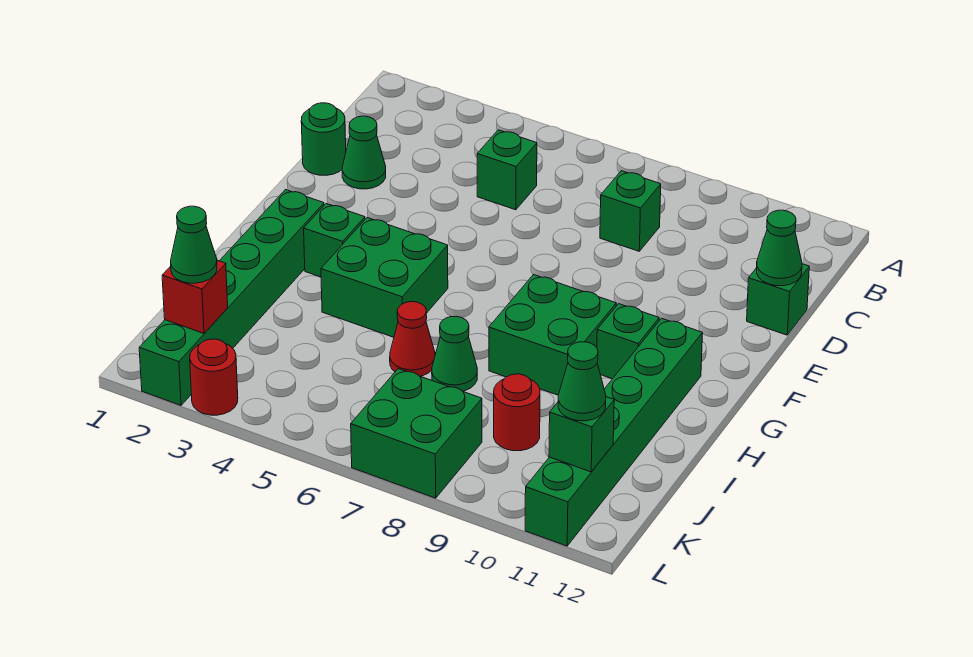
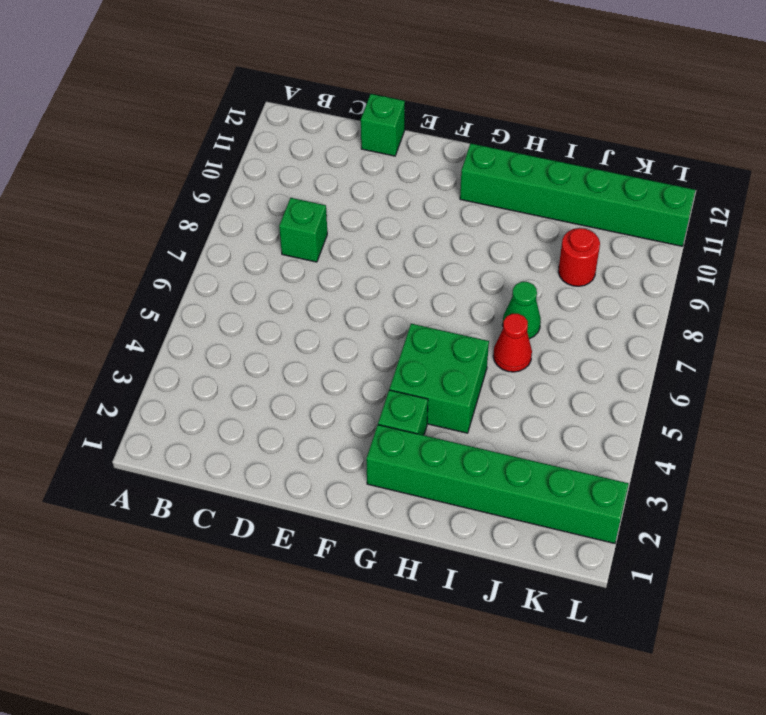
none -> green 1x1 brick [477,130,537,210]
none -> green 1x1 round brick [301,103,346,175]
none -> green 1x1 cone [342,116,386,189]

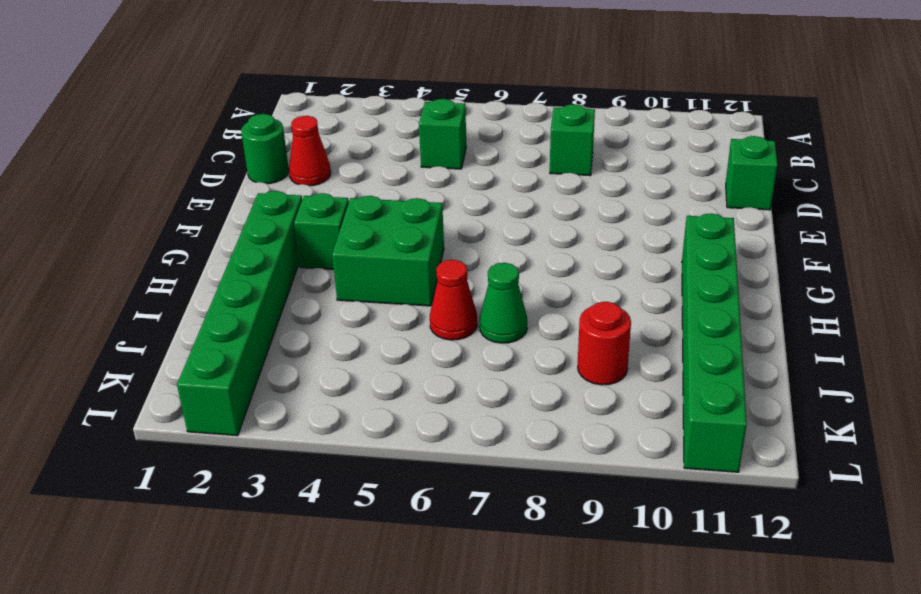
red 1x1 cone [289,116,331,186] -> green 1x1 cone [342,116,386,189]
none -> green 2x2 brick [489,275,616,395]
none -> green 1x1 brick [597,304,659,379]
none -> green 2x2 brick [351,369,482,498]

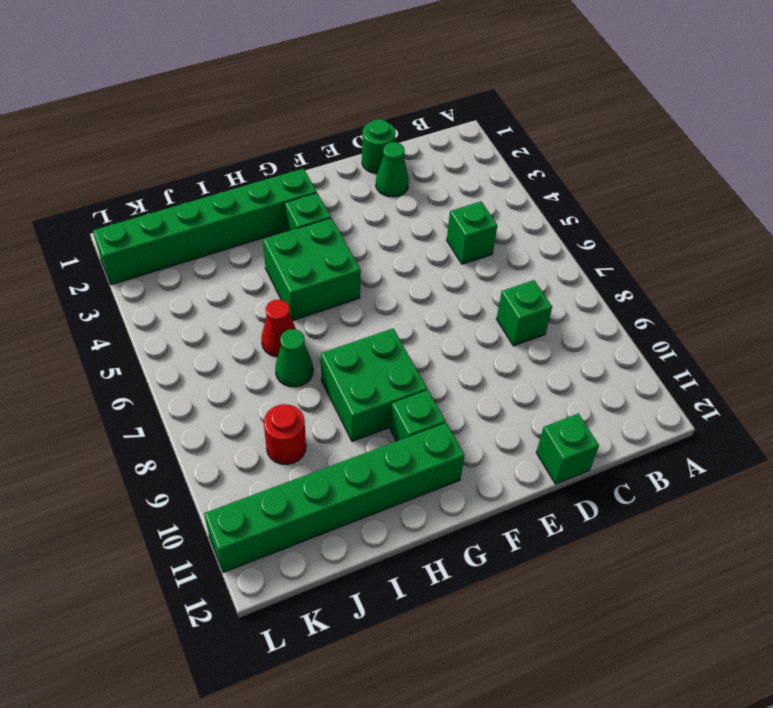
none -> green 2x2 brick [351,369,482,498]
none -> red 1x1 round brick [190,339,238,415]
none -> green 1x1 cone [757,210,802,286]

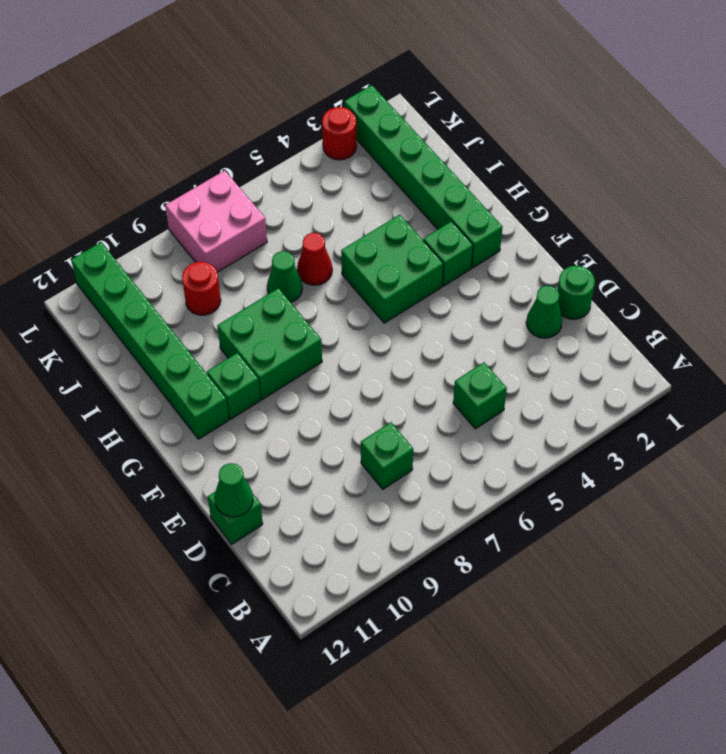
pink 2x2 brick [165,171,267,272] -> green 2x2 brick [351,369,482,498]
none -> red 1x1 brick [162,260,228,333]
none -> green 1x1 brick [549,397,614,472]
none -> green 1x1 cone [171,206,217,283]

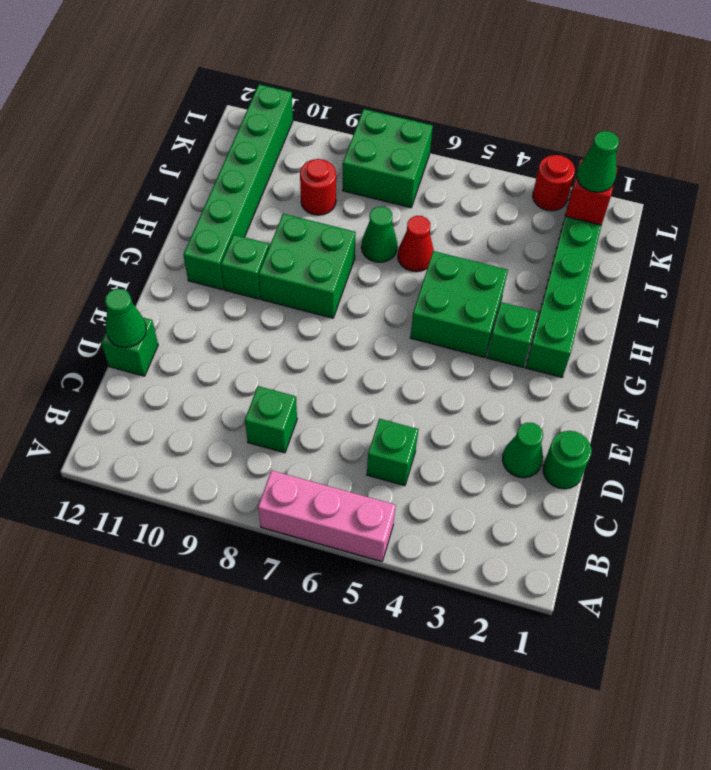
pink 1x3 brick [258,470,396,562] -> none
none -> green 1x1 brick [549,397,614,472]
none -> green 1x1 cone [558,342,606,421]

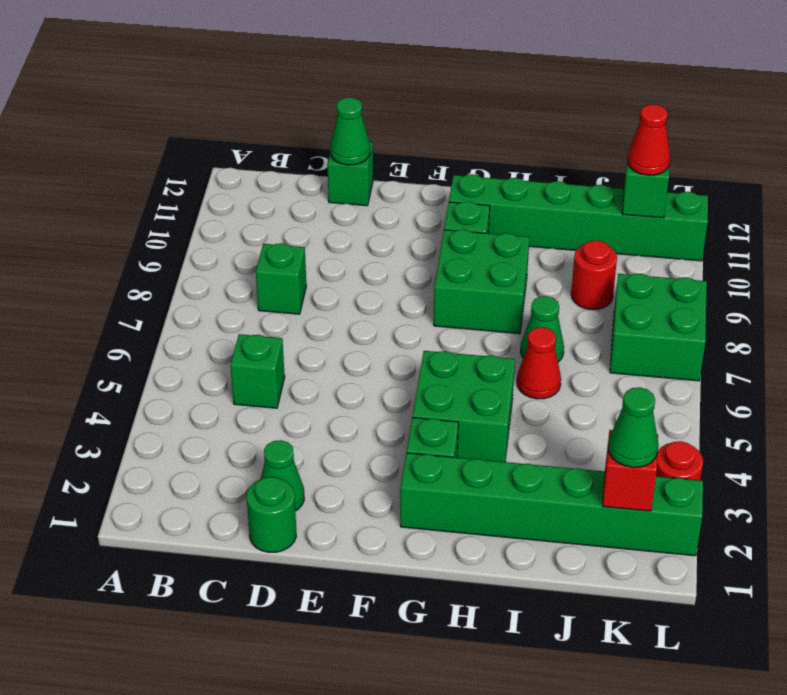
red 1x1 cone [627,104,670,175] -> green 1x1 cone [558,342,606,421]

